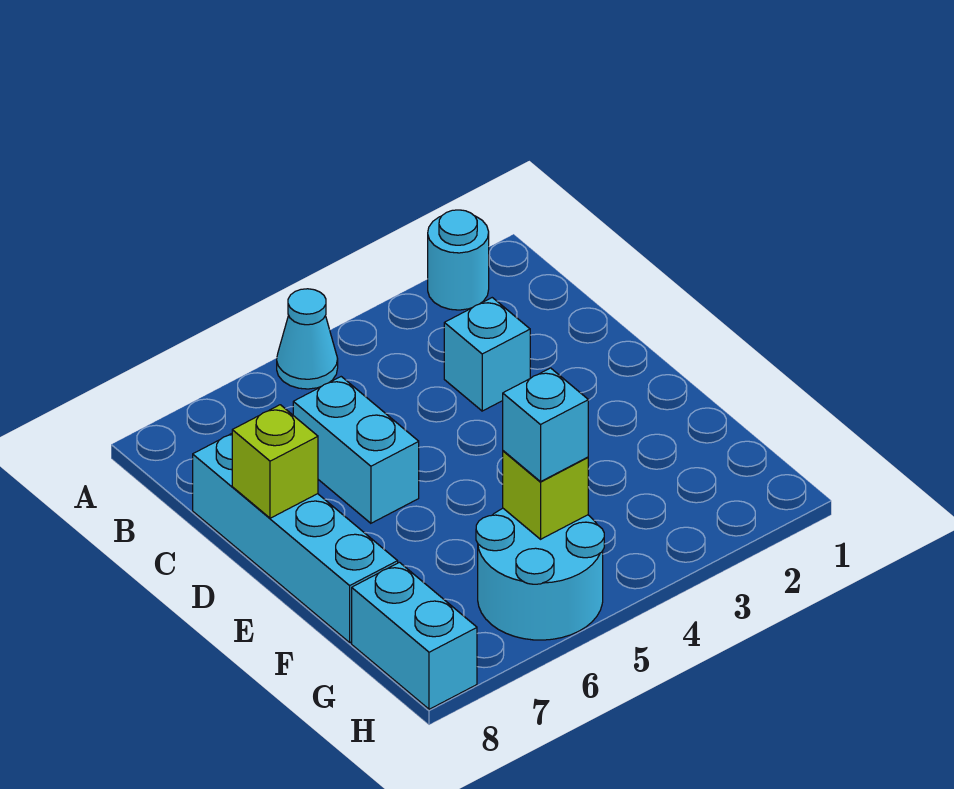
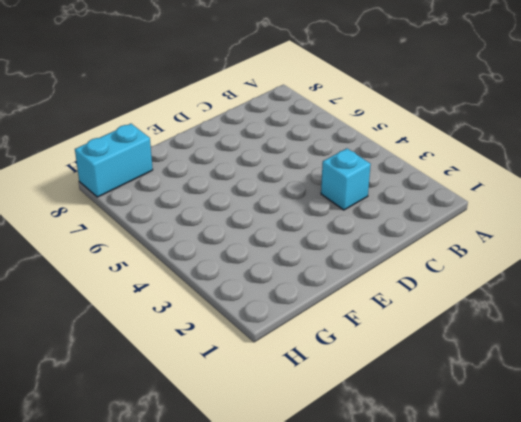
none -> cyan 1x1 round brick [428,210,489,310]
none -> cyan 1x1 cone [277,289,338,389]

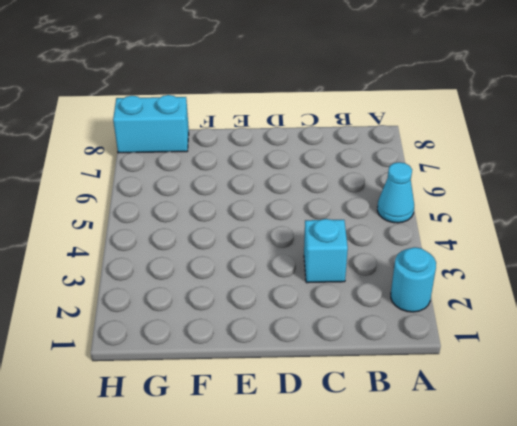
none -> cyan 1x2 brick [293,377,419,523]
none -> cyan 1x4 brick [193,434,398,642]

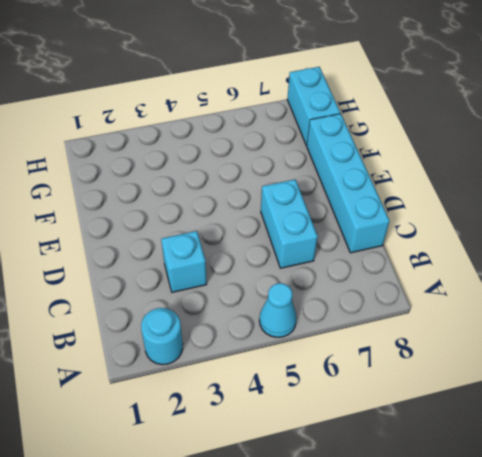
none -> cyan 2x2 round brick [476,509,604,640]
none -> lime 1x1 brick [232,405,318,518]

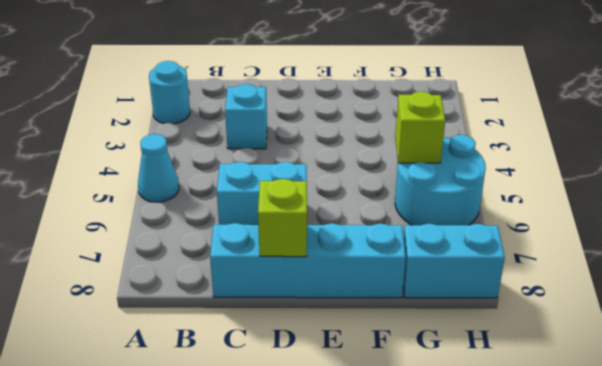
none -> cyan 1x1 brick [503,368,588,482]

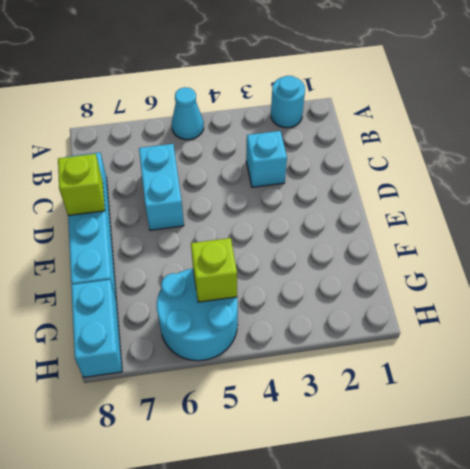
none -> cyan 1x1 brick [503,368,588,482]

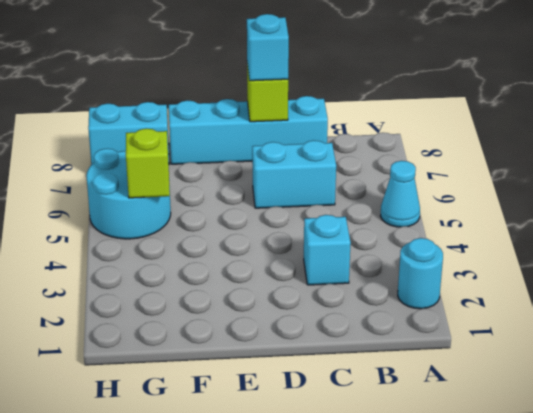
cyan 1x1 brick [247,14,289,81] -> cyan 1x1 brick moved to [503,368,588,482]

